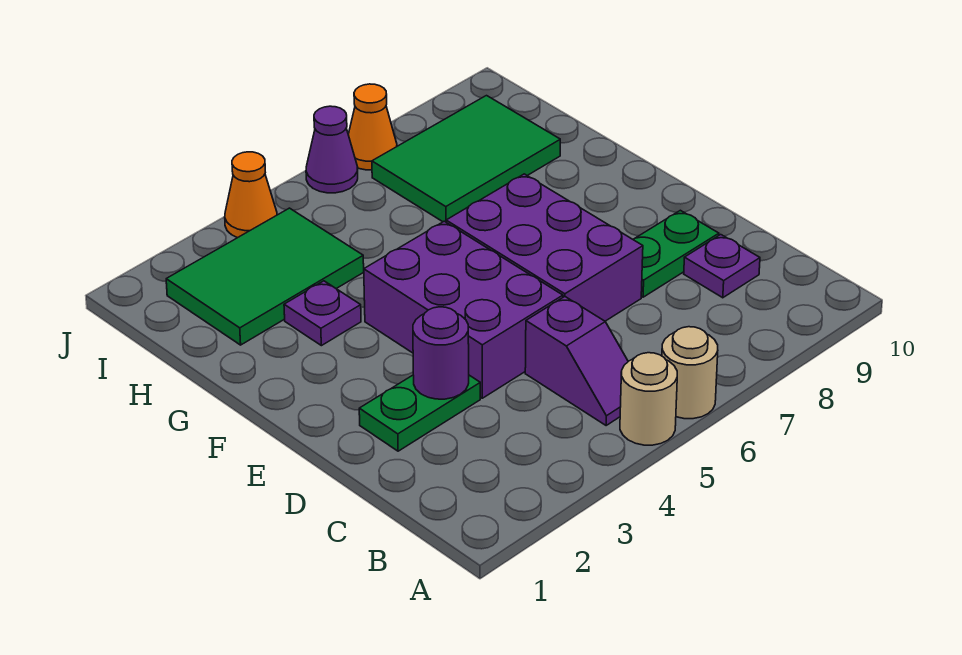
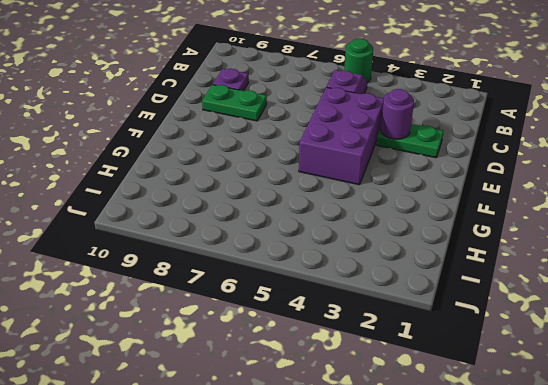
green 1x1 round brick [344,39,373,83] -> tan 1x1 round brick [620,353,677,445]
none -> tan 1x1 round brick [662,327,718,419]
none -> purple 2x3 brick [446,174,643,321]
none -> purple 1x1 plate [284,281,361,346]

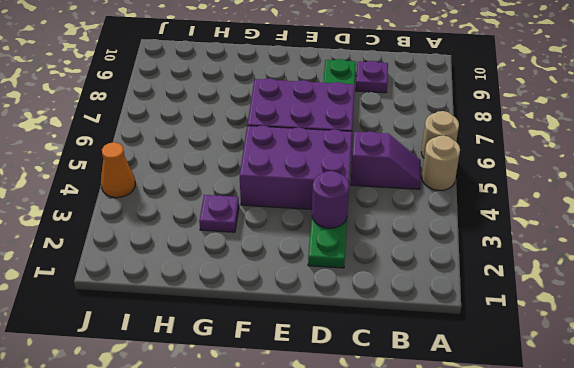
none -> green 2x3 tile [166,208,364,345]
none -> green 2x3 tile [372,96,560,222]
none -> purple 1x1 cone [306,106,358,193]

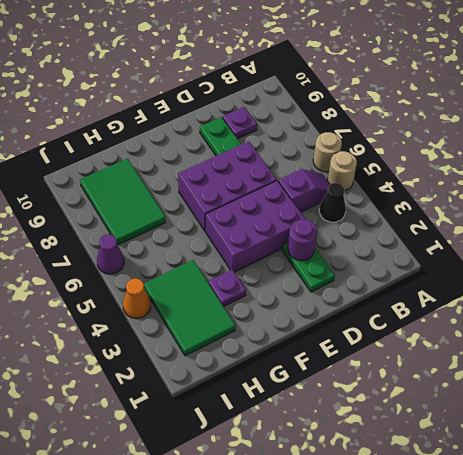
black 1x1 cone [319,183,346,222] -> none
none -> orange 1x1 cone [348,84,397,170]

